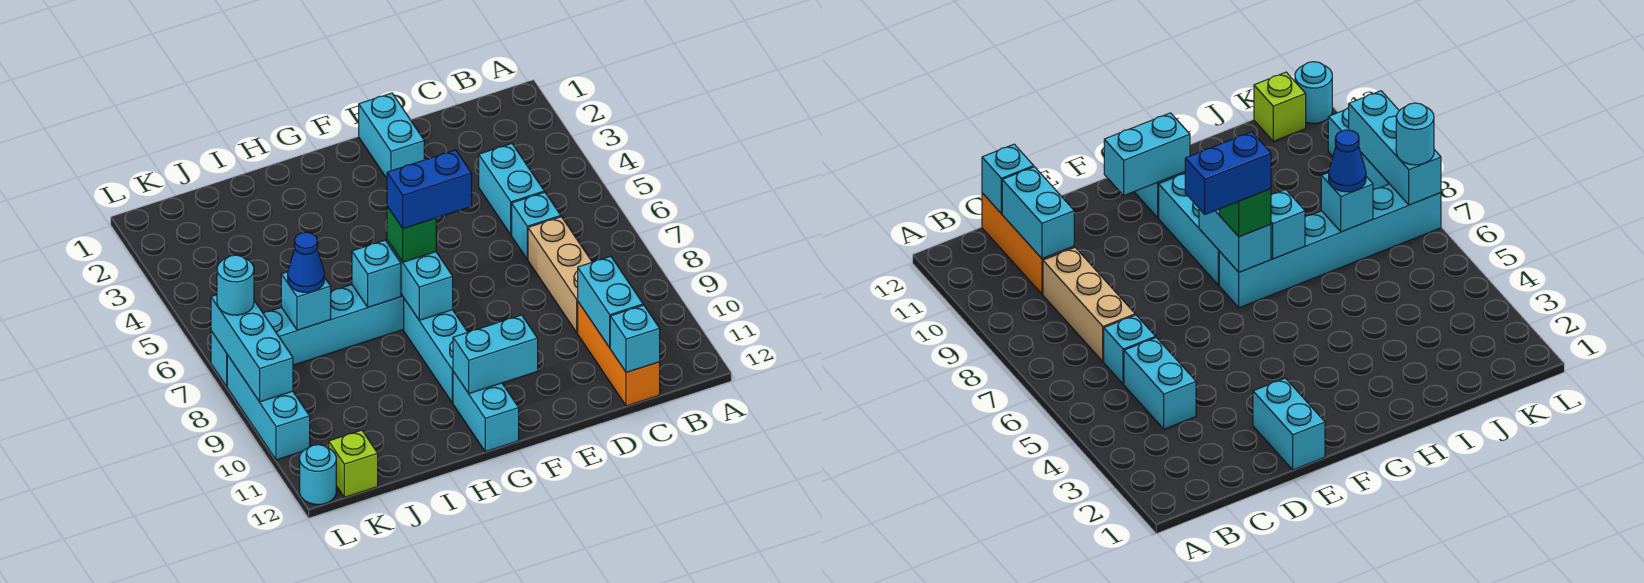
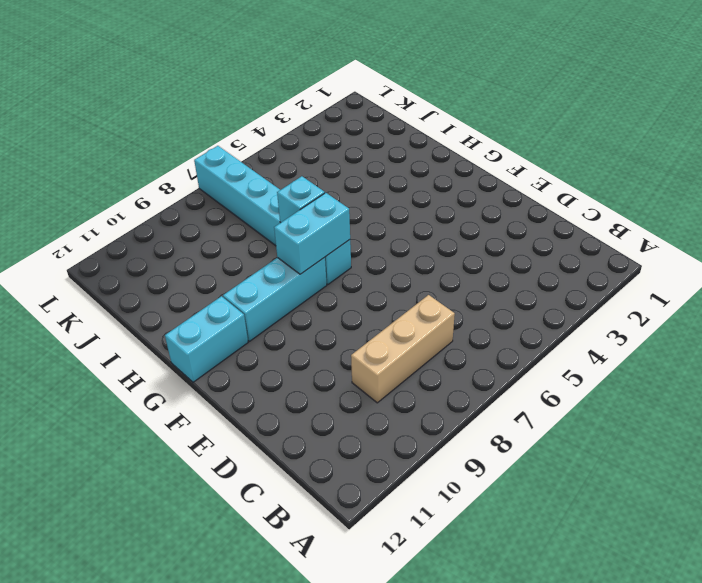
none -> cyan 1x2 brick [479,144,544,235]
none -> cyan 1x1 brick [512,192,561,259]
none -> orange 1x3 brick [578,302,660,406]

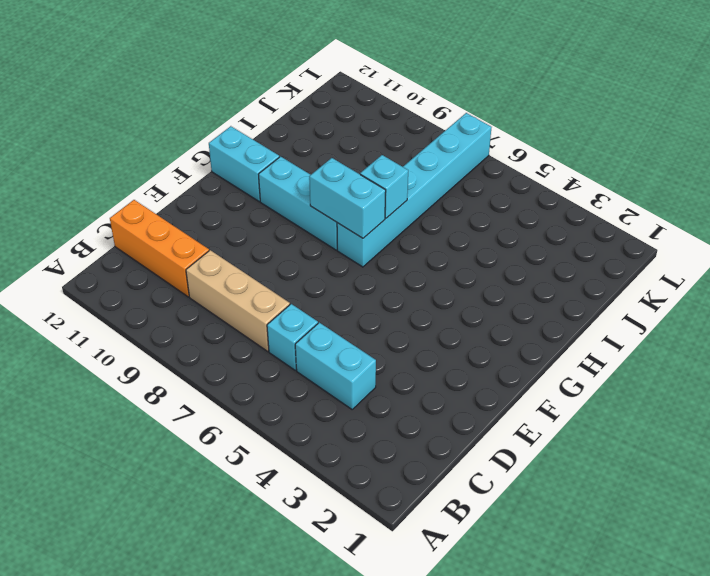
none -> cyan 1x2 brick [359,93,424,178]
none -> lime 1x1 brick [329,430,378,497]
none -> cyan 1x3 brick [227,355,310,460]

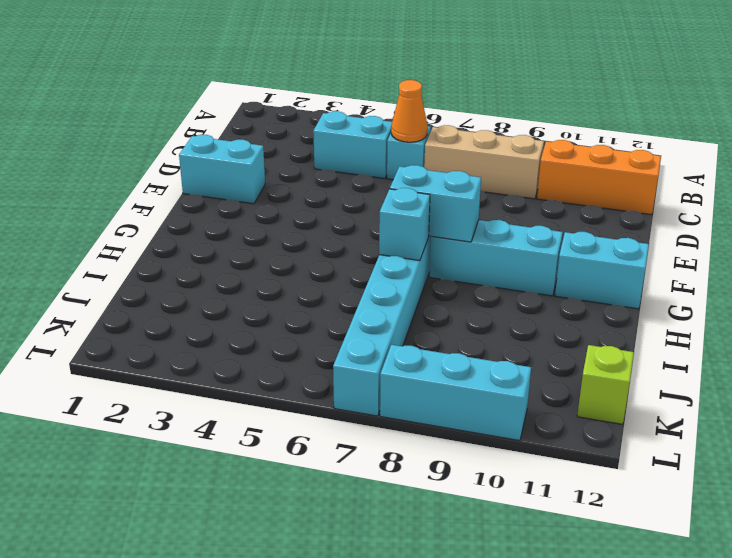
orange 1x1 cone [391,80,428,142] -> none
none -> cyan 1x1 round brick [300,445,336,505]
none -> cyan 1x2 brick [578,256,643,348]
none -> cyan 1x1 brick [610,305,660,372]

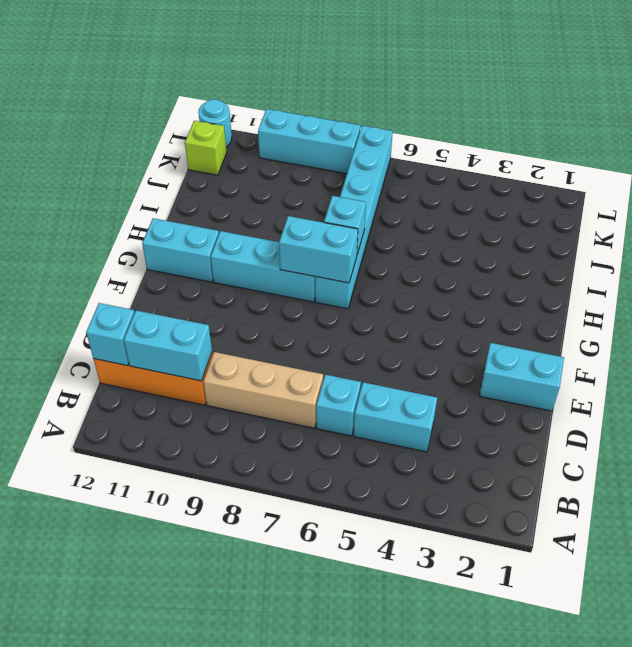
none -> cyan 1x2 brick [453,315,538,394]
none -> cyan 1x1 brick [281,272,331,330]
none -> cyan 1x3 brick [211,295,293,402]

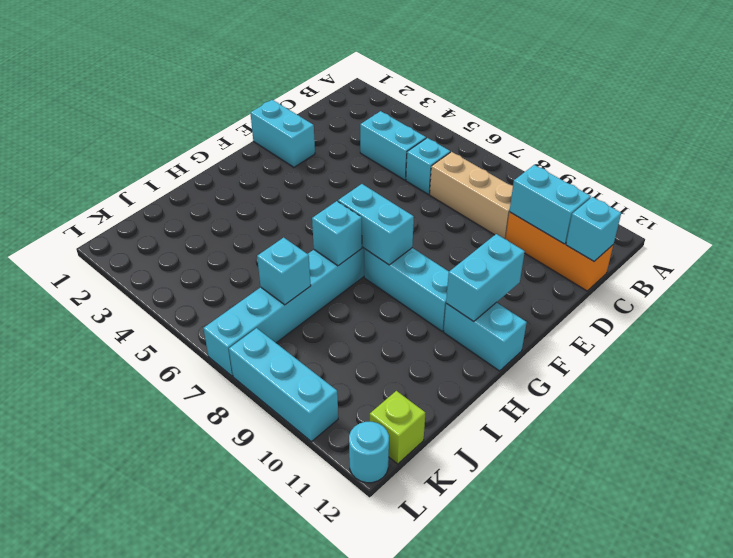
none -> cyan 1x3 brick [211,295,293,402]
none -> green 1x1 brick [387,206,436,262]
none -> blue 1x1 cone [288,232,324,292]

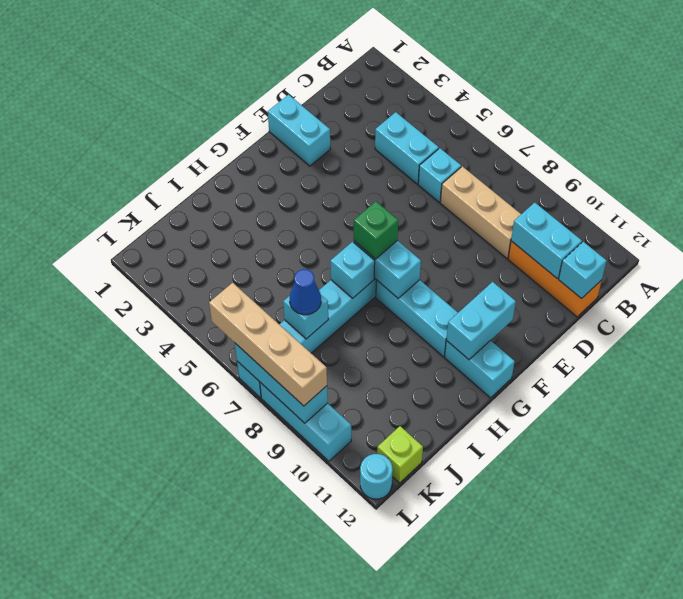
tan 1x4 brick [209,283,327,406] -> cyan 1x1 round brick [217,255,254,315]
none -> blue 1x2 brick [387,150,472,229]

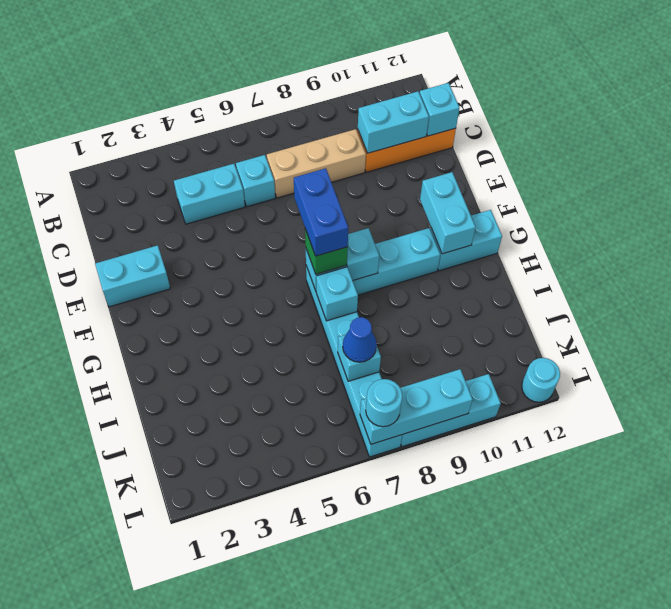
none -> lime 1x1 brick [329,430,378,497]

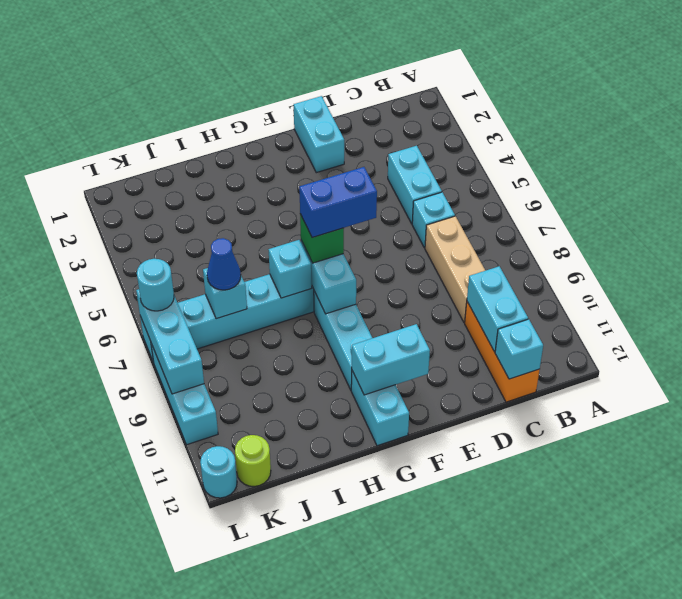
lime 1x1 round brick [235,435,271,487] -> lime 1x1 brick [329,430,378,497]

